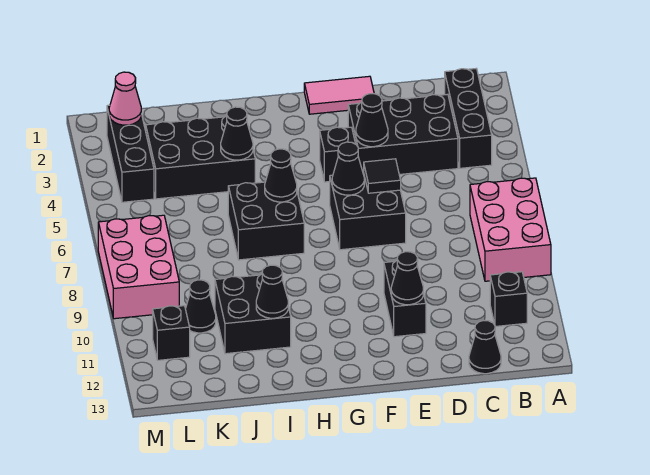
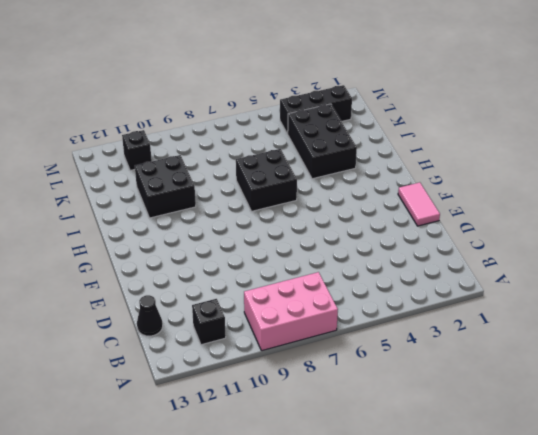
none -> black 1x3 brick [445,69,492,168]
none -> black 2x3 brick [348,94,458,175]
none -> black 2x2 brick [330,172,406,250]

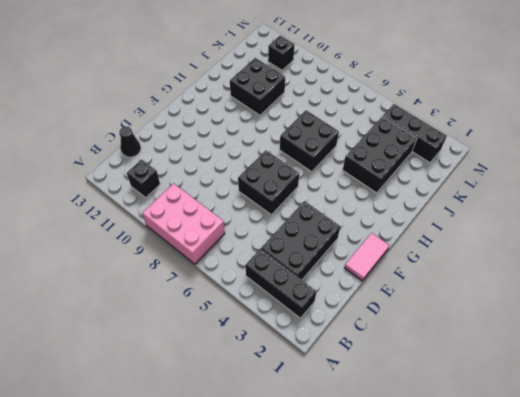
none -> black 1x2 brick [384,261,426,337]
none -> black 1x1 brick [320,127,355,182]
none -> black 1x1 cone [186,280,216,333]

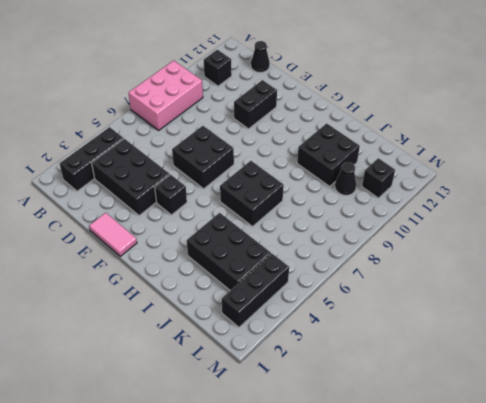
none -> pink 2x3 brick [98,215,179,319]
none -> black 1x1 cone [356,94,388,147]
none -> black 1x1 tile [364,159,401,193]

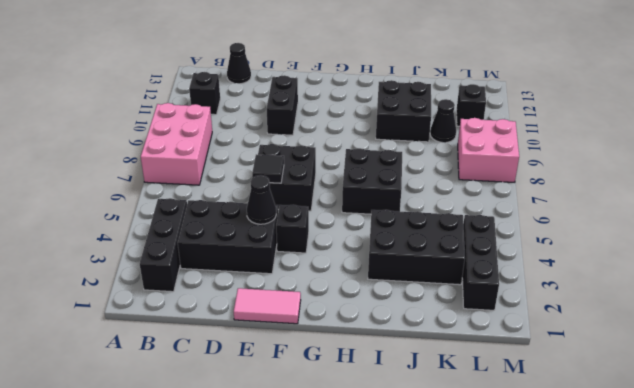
pink 2x2 brick [458,118,519,182] -> pink 2x3 brick [98,215,179,319]
none -> black 1x1 cone [391,252,423,305]
none -> black 1x1 cone [332,142,364,195]
none -> black 1x1 cone [265,149,297,202]

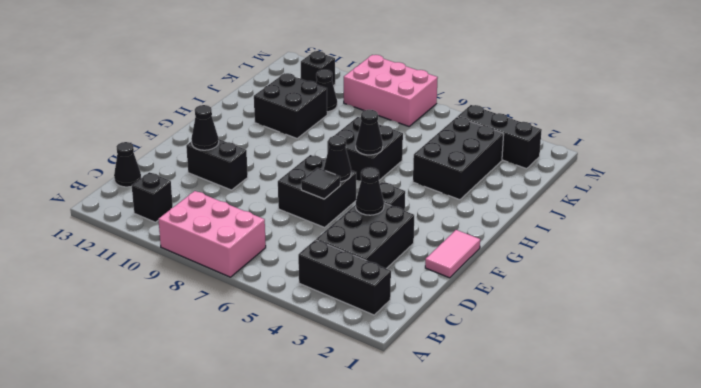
none -> black 1x1 cone [221,107,253,160]
none -> black 1x1 cone [256,265,288,318]
none -> pink 1x1 cone [109,72,141,125]

